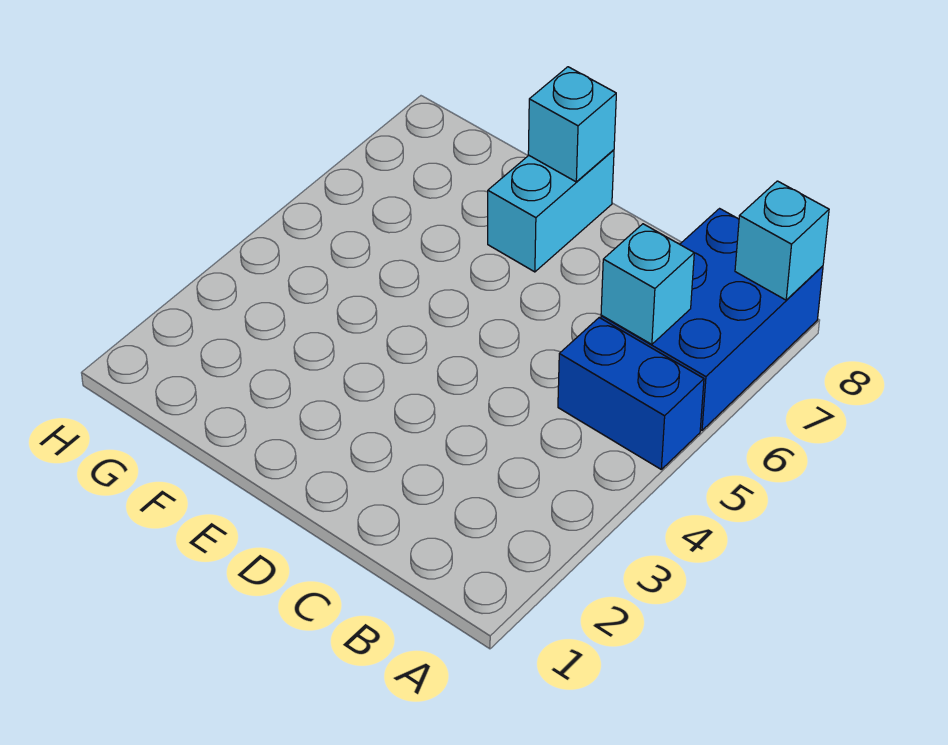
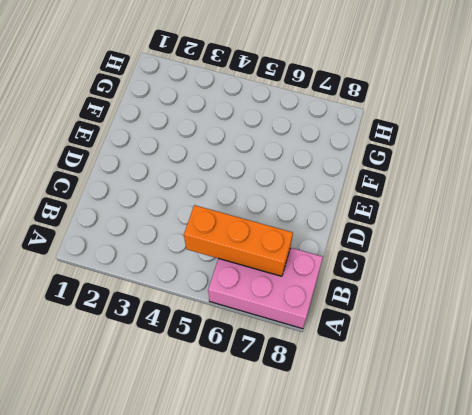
pink 2x3 brick [208,248,323,329] -> blue 2x3 brick [601,209,823,430]
orange 1x3 brick [184,205,293,276] -> cyan 1x1 brick [601,224,694,344]
none -> blue 1x2 brick [558,318,704,469]
none -> cyan 1x2 brick [488,150,614,272]

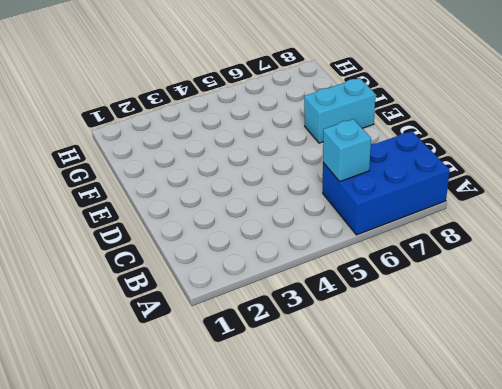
none -> blue 1x2 brick [558,318,704,469]
none -> cyan 1x1 brick [735,181,829,300]

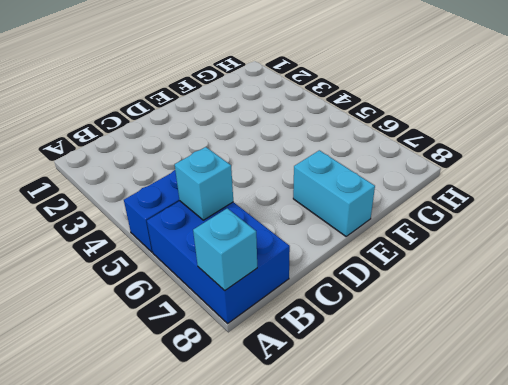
none -> cyan 1x1 brick [528,67,616,182]

